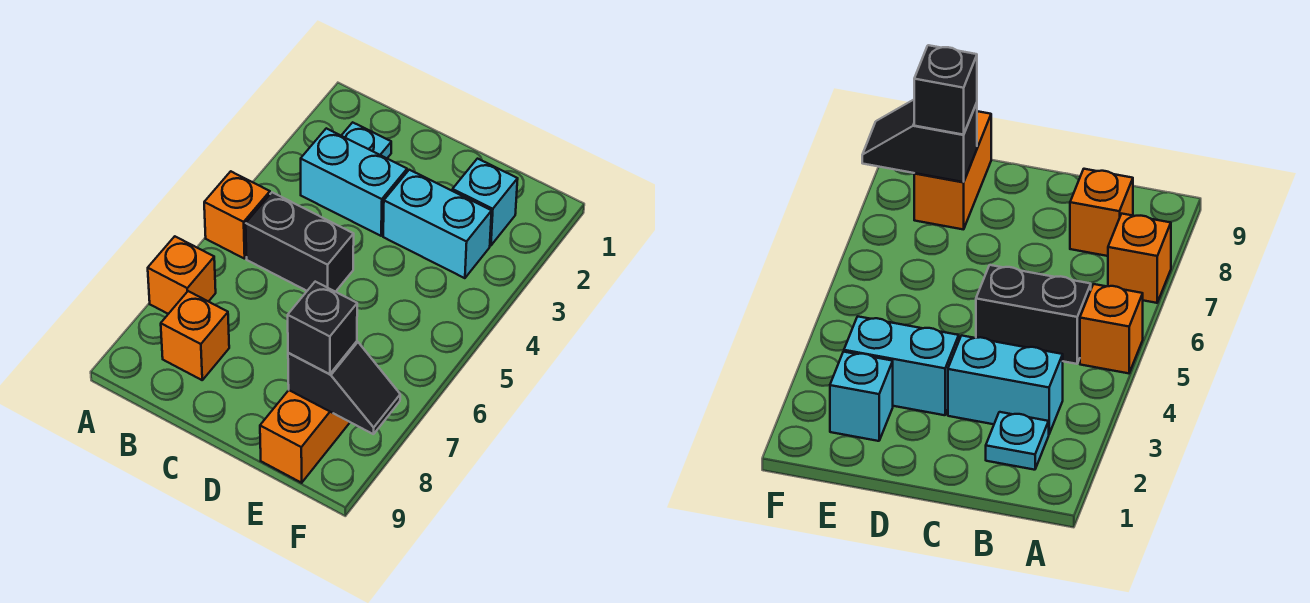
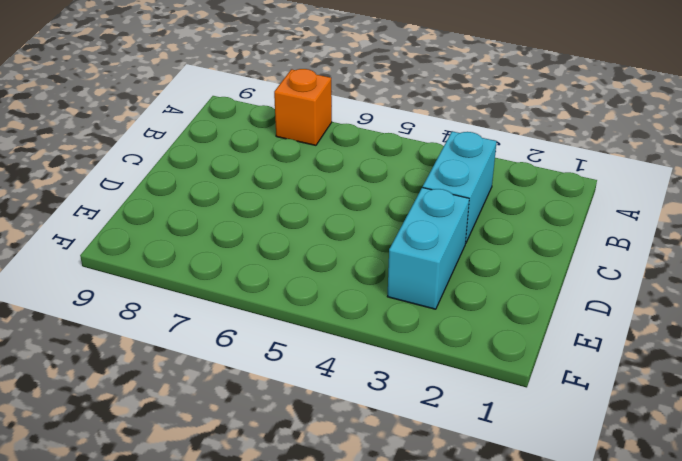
none -> orange 1x1 brick [204,171,270,259]
none -> cyan 1x1 plate [341,122,391,158]

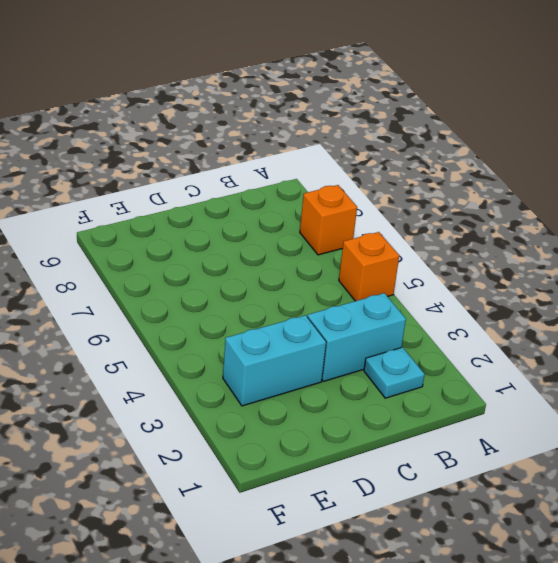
none -> black 1x2 brick [246,192,354,292]
none -> orange 1x1 brick [161,291,229,380]

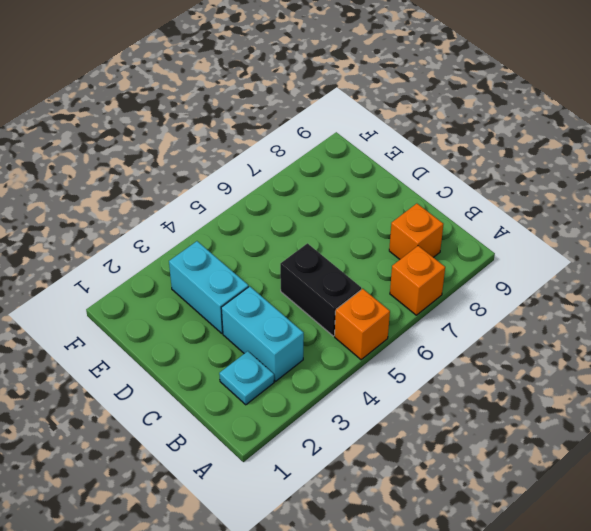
none -> cyan 1x1 brick [452,159,518,246]
none -> orange 1x2 brick [260,390,350,483]

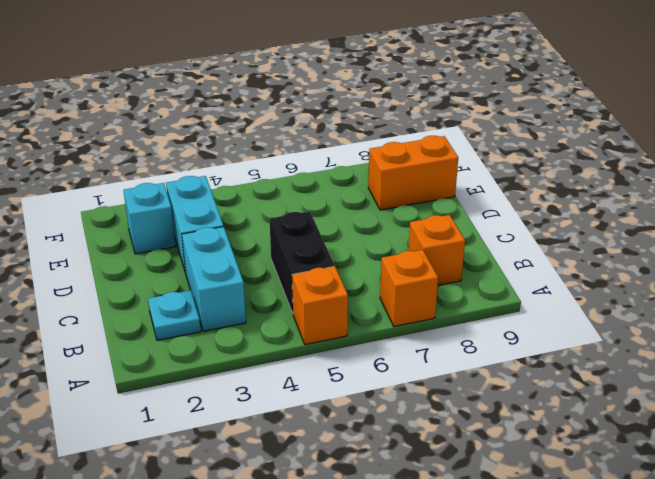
none -> black 1x2 slope [288,341,400,434]
none -> black 1x1 brick [288,282,357,374]

